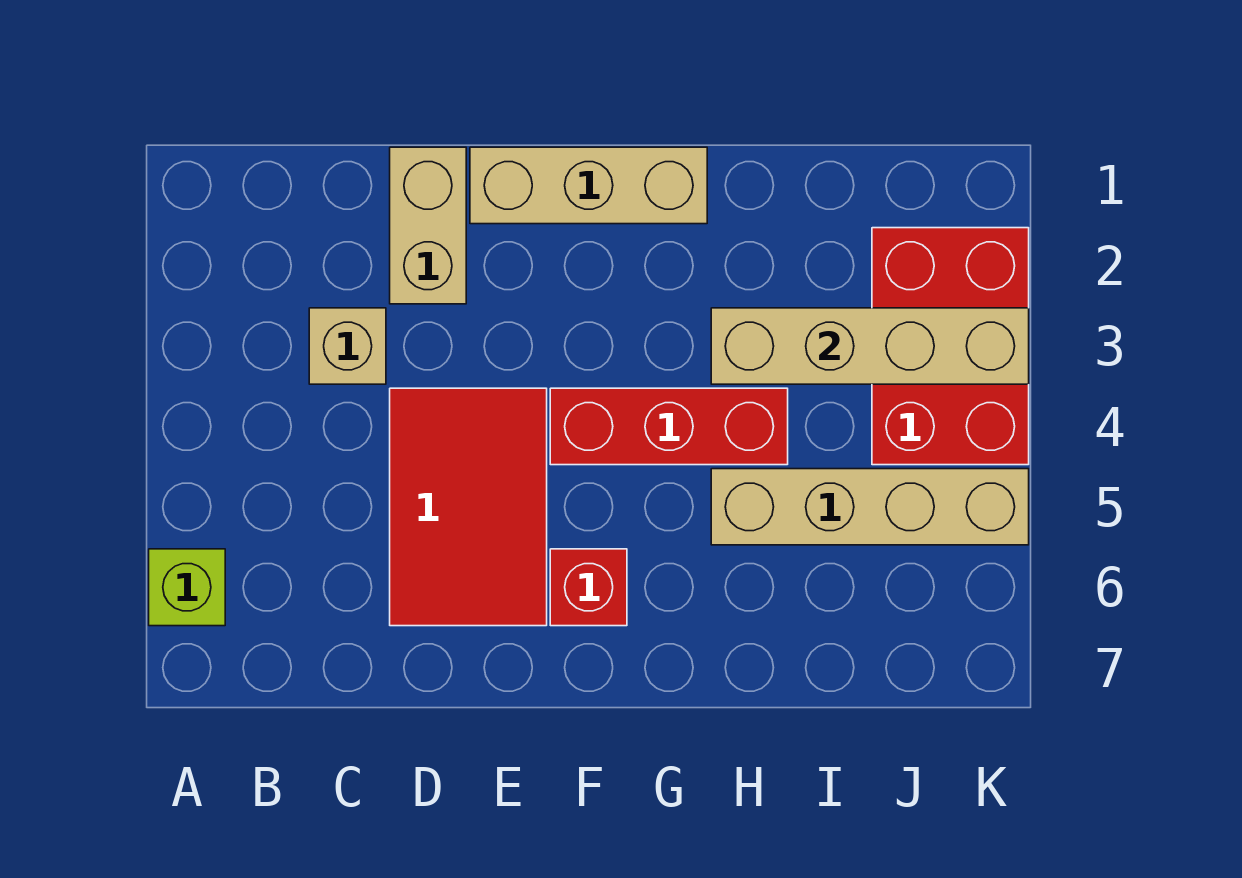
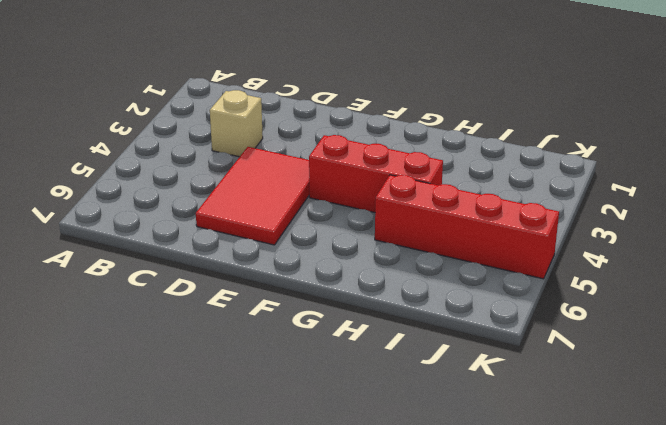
red 1x4 brick [375,175,559,279] -> tan 1x4 brick [711,469,1029,545]
none -> lime 1x1 brick [149,549,225,626]
none -> tan 1x2 brick [390,147,466,304]

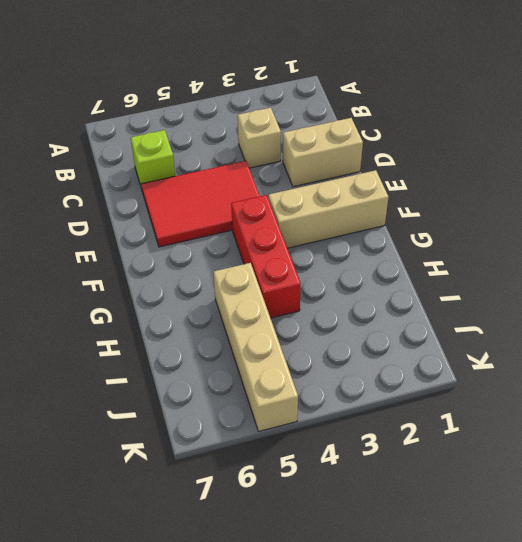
lime 1x1 brick [131,130,175,189] -> lime 1x1 brick moved to [149,549,225,626]
tan 1x3 brick [269,170,388,248] -> tan 1x3 brick turned to [470,147,707,224]
none -> red 1x1 brick [550,549,627,626]
none -> red 2x3 brick [872,228,1029,465]

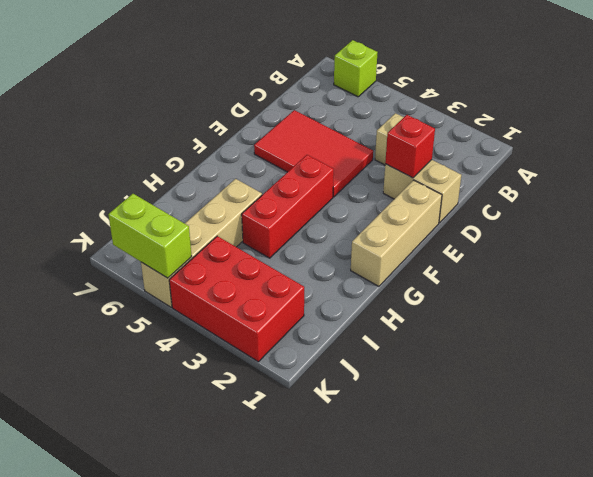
red 1x1 brick [385,115,435,178] -> red 1x1 brick moved to [550,549,627,626]
lime 1x2 brick [108,194,192,278] -> none
none -> tan 1x4 brick [711,308,1029,384]

